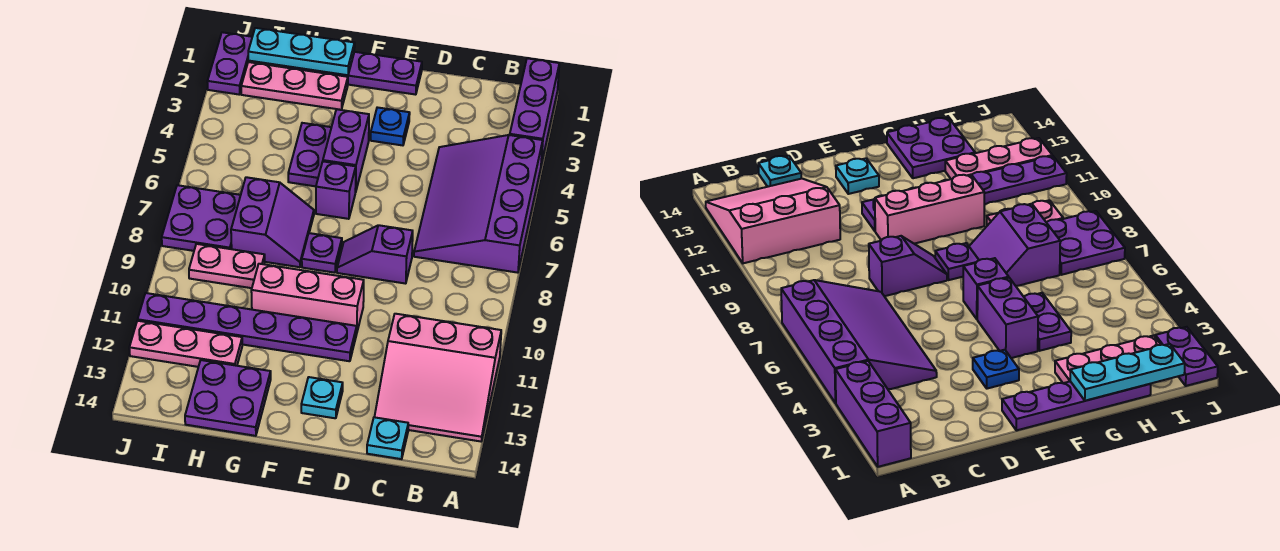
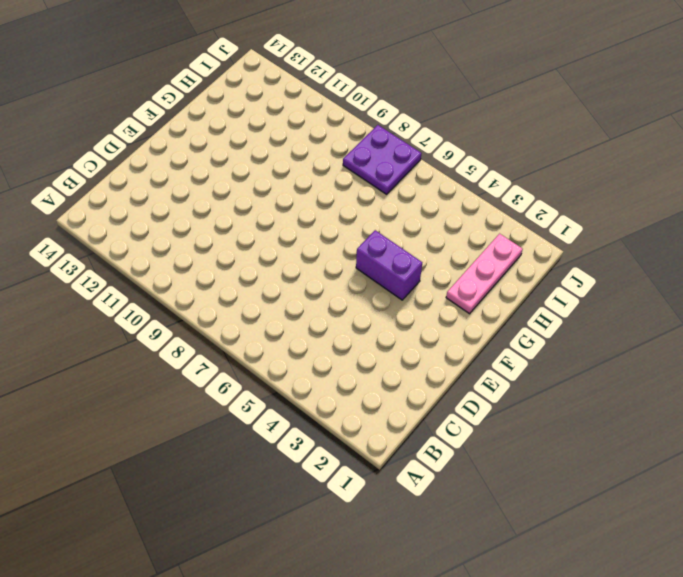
none -> purple 1x3 brick [510,58,559,165]
none -> purple 3x4 slope [414,135,543,273]
none -> pink 3x3 slope [375,314,501,441]

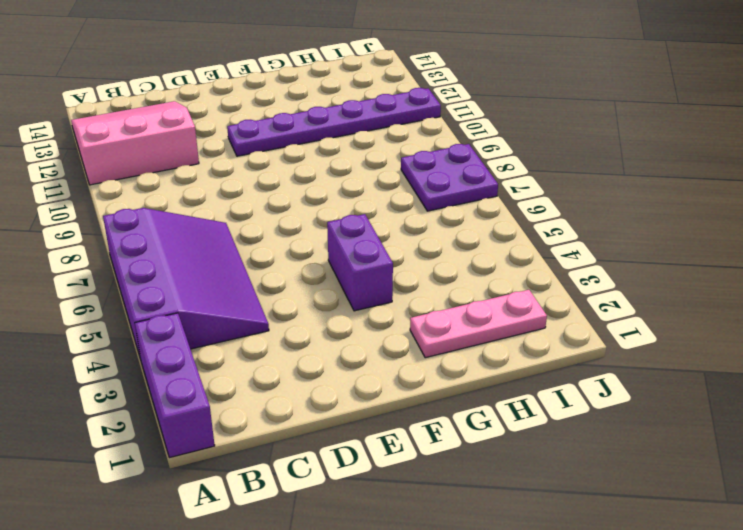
none -> cyan 1x1 plate [367,417,408,459]
none -> purple 1x2 slope [337,225,413,284]
none -> purple 1x4 plate [282,52,422,95]

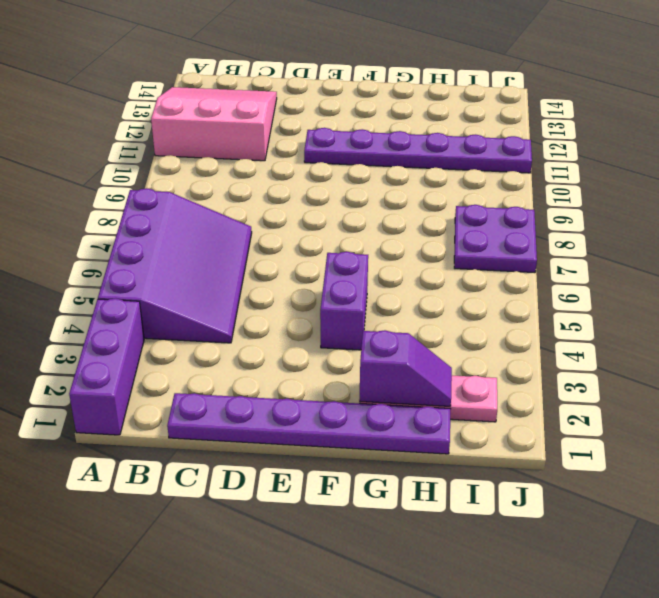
purple 1x6 plate [167,393,451,454] -> purple 1x4 plate [282,52,422,95]
purple 1x2 slope [359,330,452,406] -> purple 1x2 slope moved to [337,225,413,284]
none -> cyan 1x1 plate [367,417,408,459]
none -> blue 1x1 plate [371,107,410,145]
none -> pink 1x3 brick [251,264,364,331]

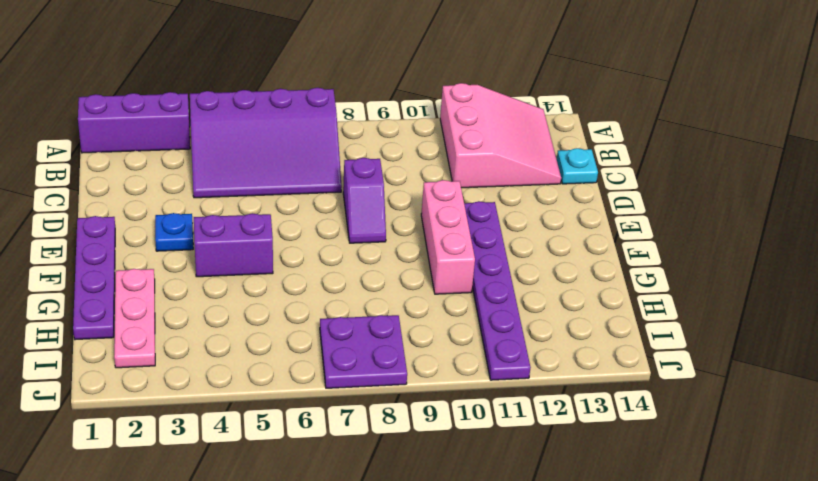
none -> cyan 1x1 plate [301,377,343,418]
none -> purple 1x1 brick [316,161,356,219]
none -> purple 1x1 plate [302,233,342,273]

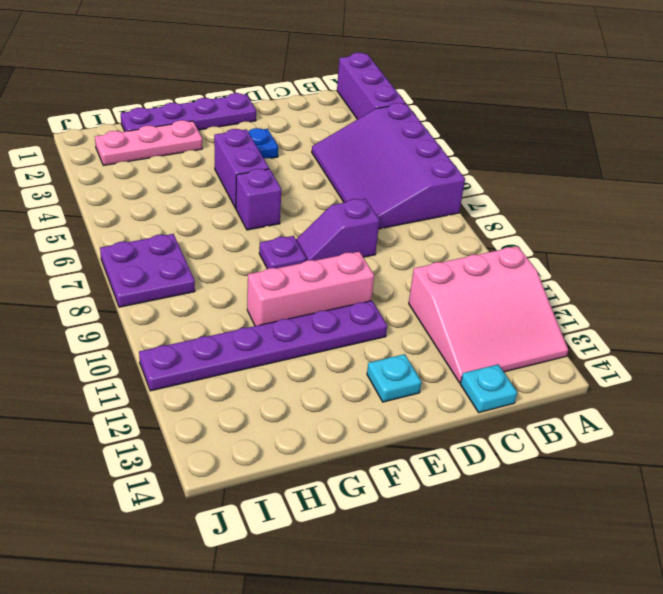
none -> purple 1x2 plate [288,123,331,186]
none -> purple 2x2 slope [231,177,314,267]
none -> purple 2x2 plate [185,360,271,436]

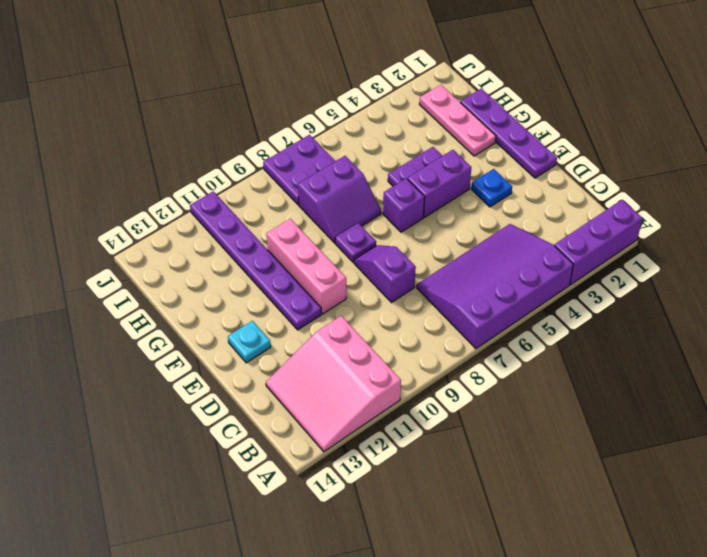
none -> cyan 1x1 plate [367,417,408,459]
none -> purple 2x2 plate [185,360,271,436]
none -> pink 1x2 plate [189,244,265,288]

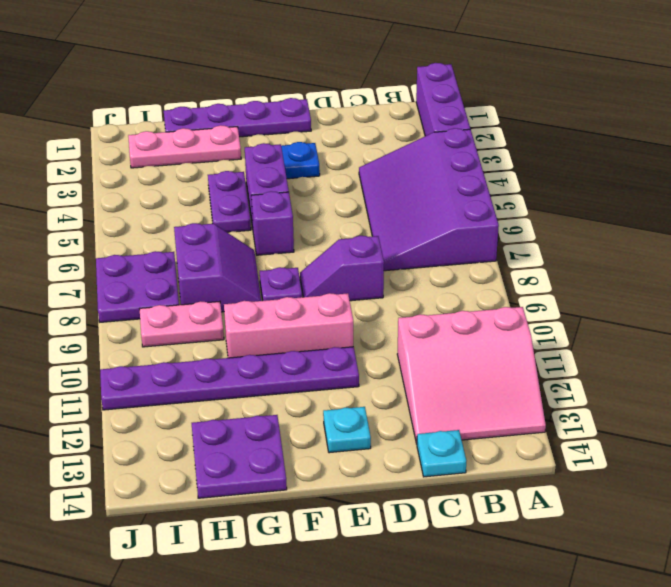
none -> pink 1x3 plate [129,321,242,367]
none -> purple 1x2 plate [207,32,252,95]
none -> cyan 1x3 plate [248,28,355,75]

